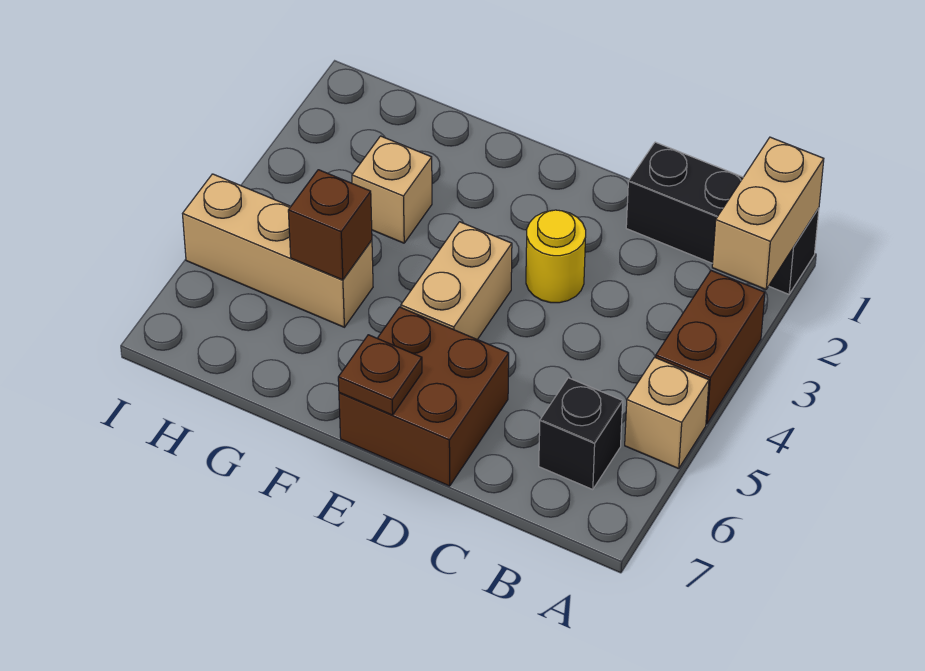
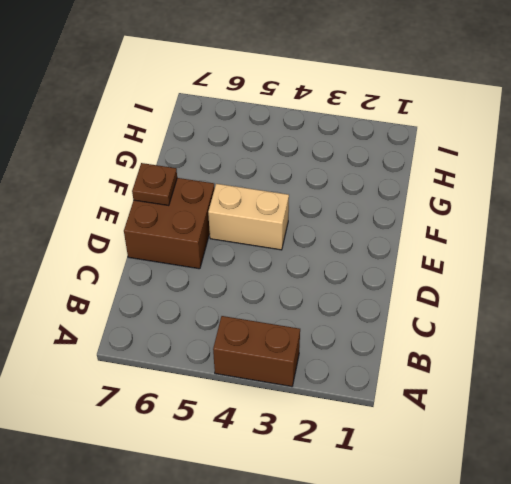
none -> black 1x3 brick [626,142,819,294]
none -> tan 1x1 brick [625,357,709,469]
none -> black 1x1 brick [539,378,623,490]

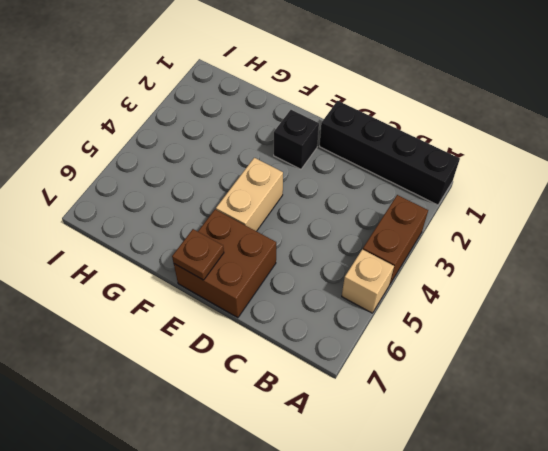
black 1x4 brick [320,101,460,205] -> black 1x3 brick [626,142,819,294]
black 1x1 brick [274,110,319,169] -> black 1x1 brick moved to [539,378,623,490]
none -> yellow 1x1 round brick [526,210,586,303]
none -> tan 1x1 brick [352,136,432,243]
none -> tan 1x3 brick [183,174,373,327]

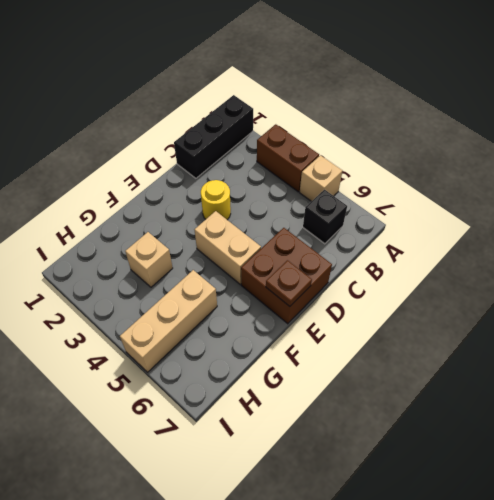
none -> tan 1x2 brick [712,137,824,289]
none -> brown 1x1 brick [288,170,372,280]

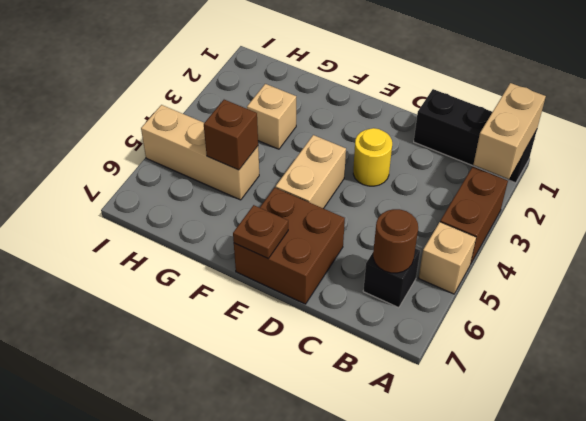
brown 1x1 round brick [373,209,418,273] -> none

